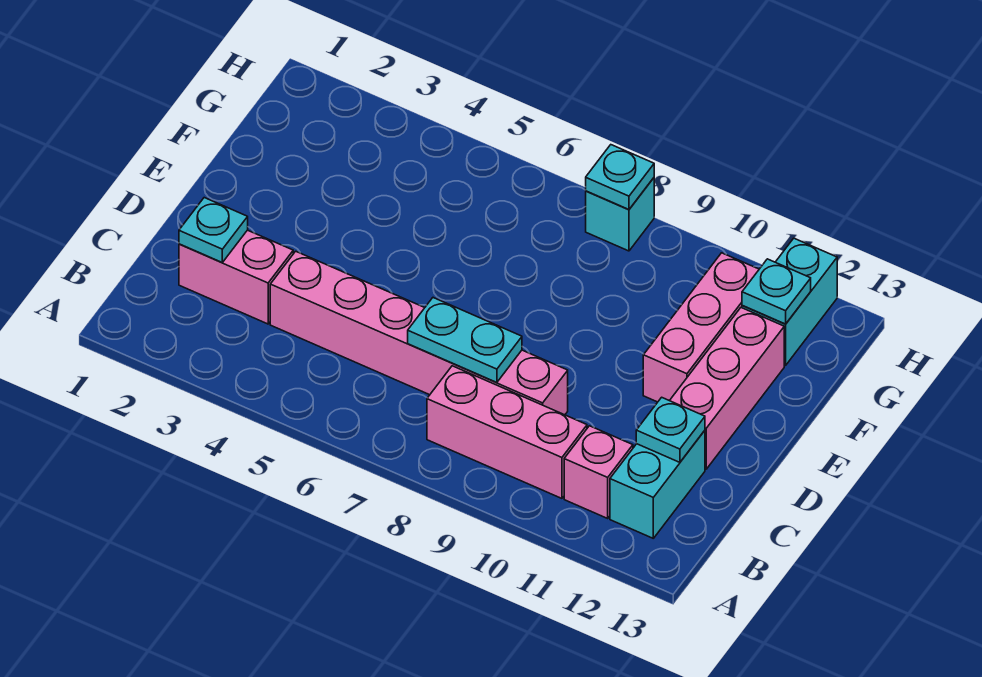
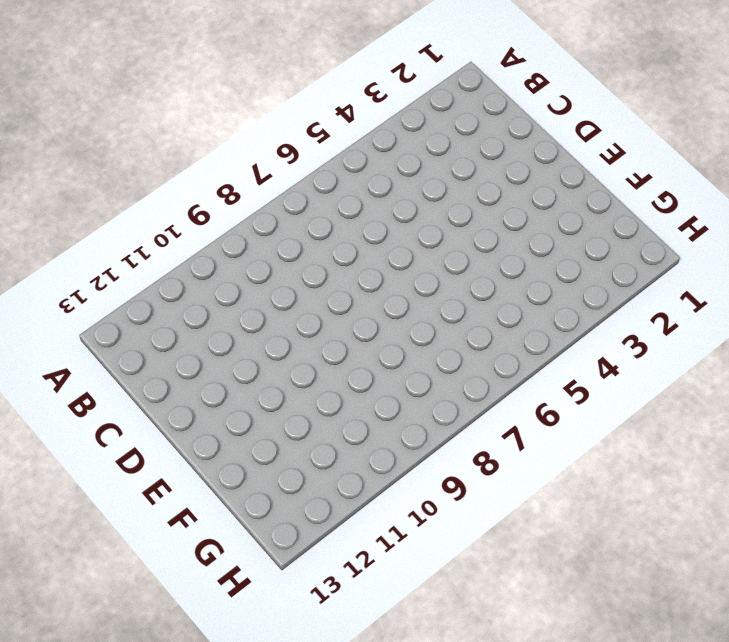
none -> pink 1x3 brick [427,366,587,498]
none -> pink 1x1 brick [564,426,633,518]
none -> cyan 1x2 brick [610,431,705,538]

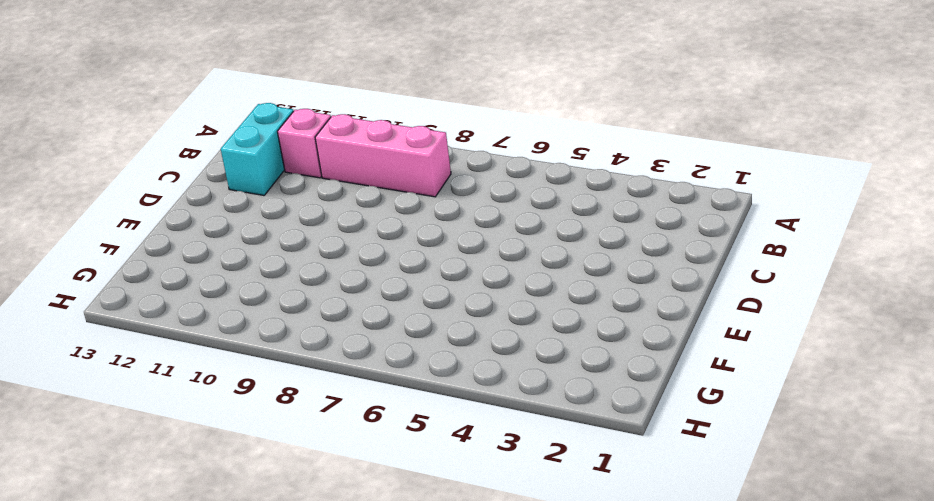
none -> pink 1x2 brick [179,230,293,324]
none -> pink 1x6 brick [270,251,568,415]
none -> pink 1x3 brick [670,308,784,469]

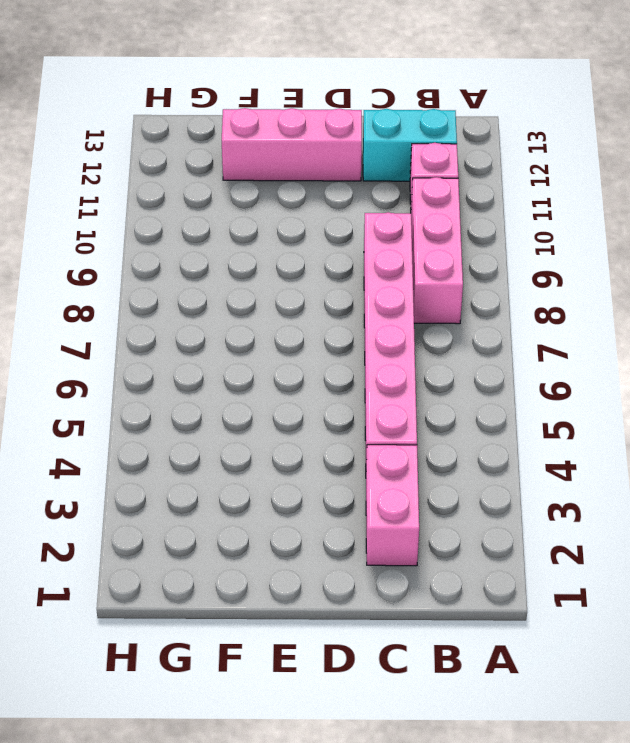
none -> pink 1x3 brick [643,253,759,402]
none -> cyan 1x2 brick [742,238,837,366]
none -> cyan 1x1 brick [586,178,654,251]

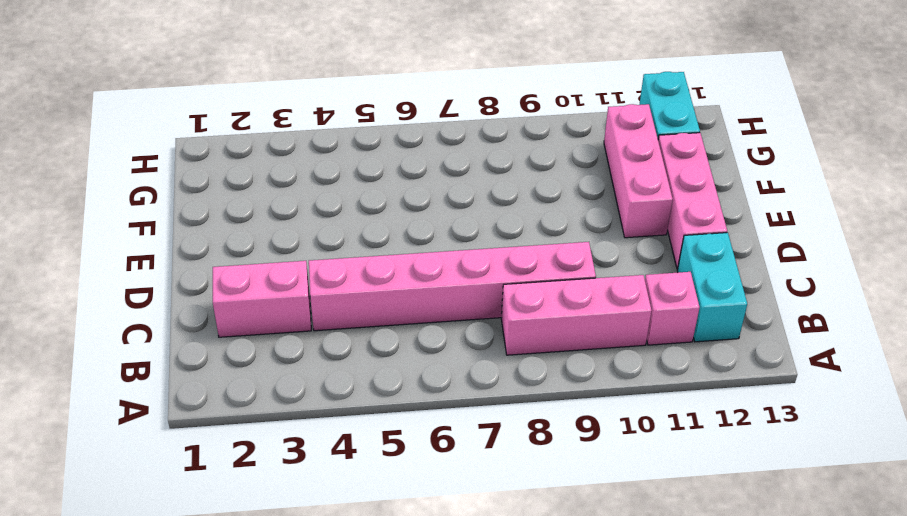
none -> cyan 1x1 brick [586,178,654,251]
none -> cyan 1x1 plate [179,198,248,262]
none -> cyan 1x2 plate [408,298,522,382]

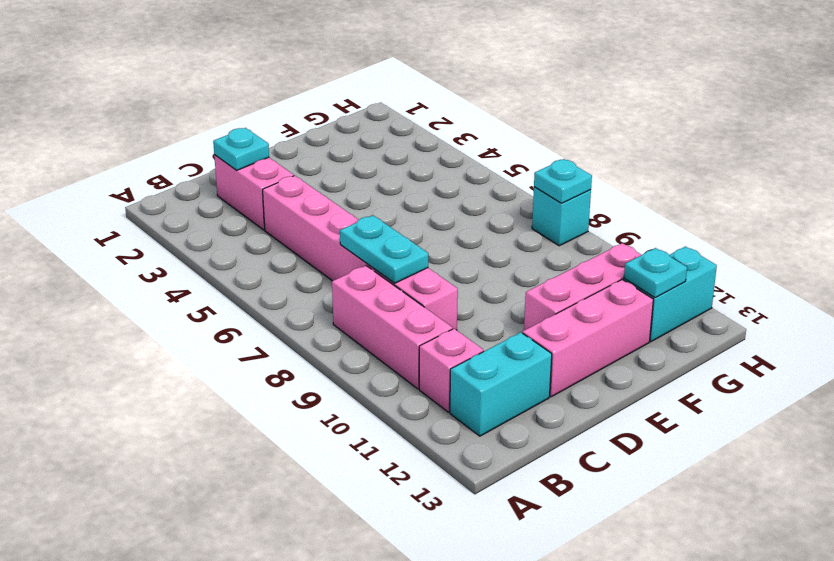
none -> cyan 1x1 plate [636,397,705,462]

